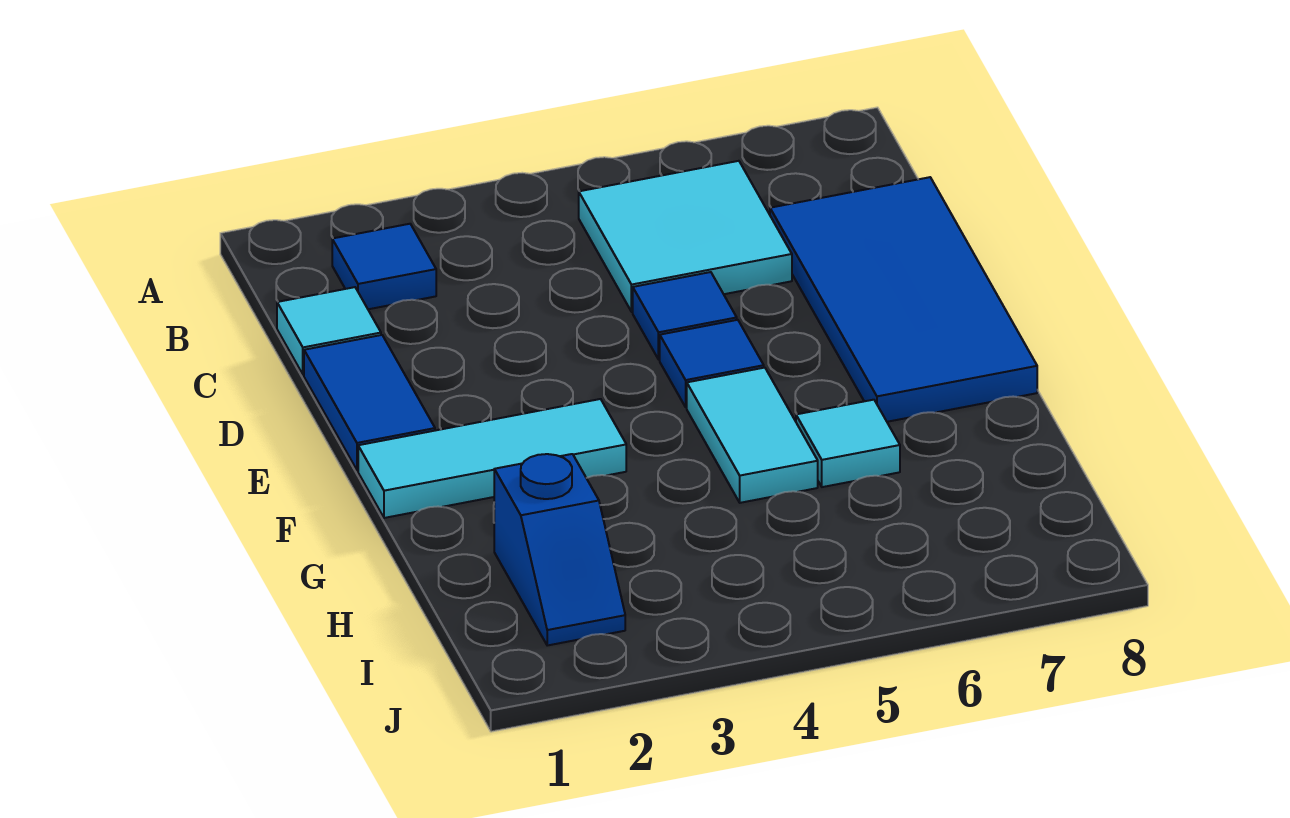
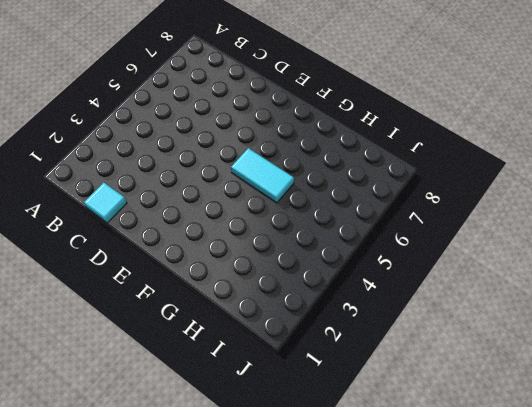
none -> blue 1x1 tile [332,224,436,309]
none -> cyan 2x2 tile [579,161,792,312]

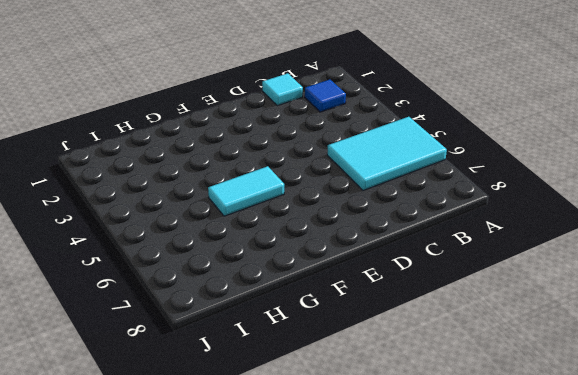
cyan 2x3 tile [327,117,447,191] -> cyan 2x2 tile [579,161,792,312]
none -> blue 2x4 tile [770,177,1037,422]
none -> blue 1x2 tile [304,335,435,470]

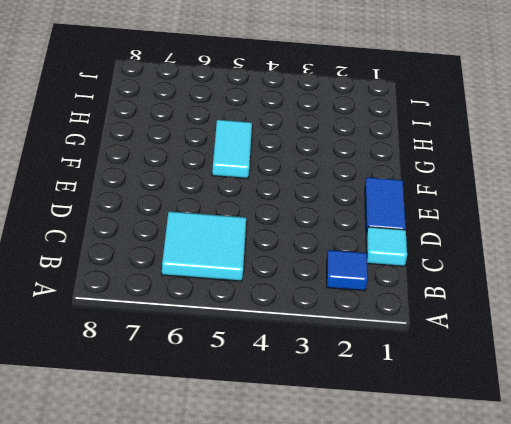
none -> blue 2x4 tile [770,177,1037,422]
none -> blue 1x1 tile [633,272,737,360]

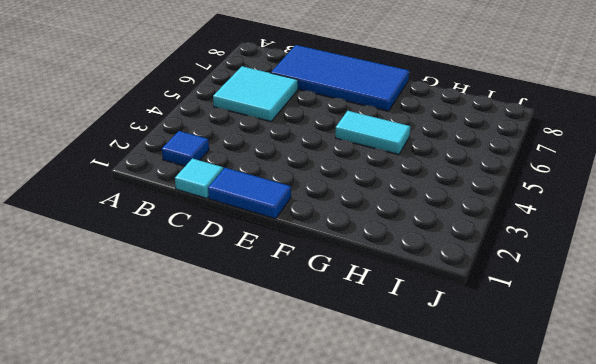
none -> blue 1x1 tile [633,272,737,360]
none -> blue 1x1 tile [660,320,764,407]

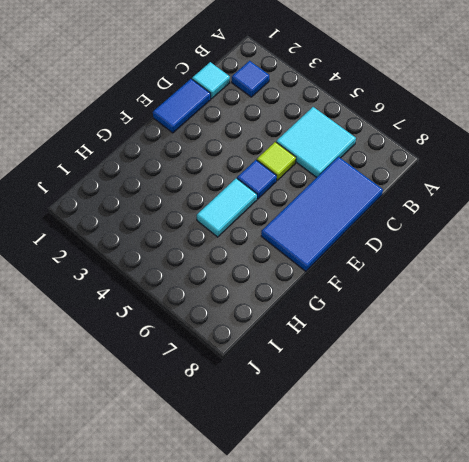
lime 1x1 tile [257,142,296,180] -> blue 1x1 tile [633,272,737,360]
none -> cyan 1x3 tile [358,399,626,518]
none -> cyan 1x1 tile [796,400,900,487]

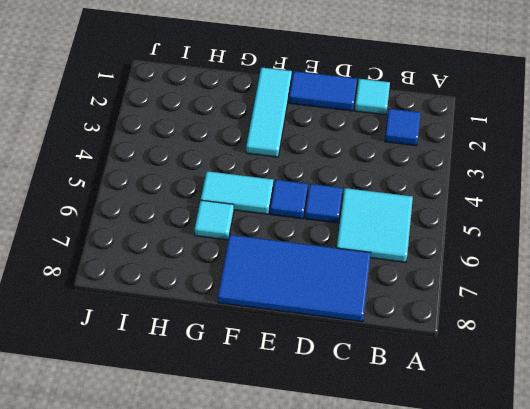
none -> blue 1x2 slope [494,454,625,645]

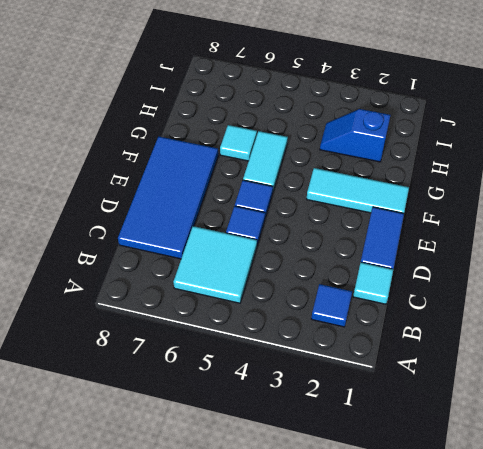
blue 1x2 slope [320,109,391,162] -> blue 1x2 slope turned to [494,454,625,645]

